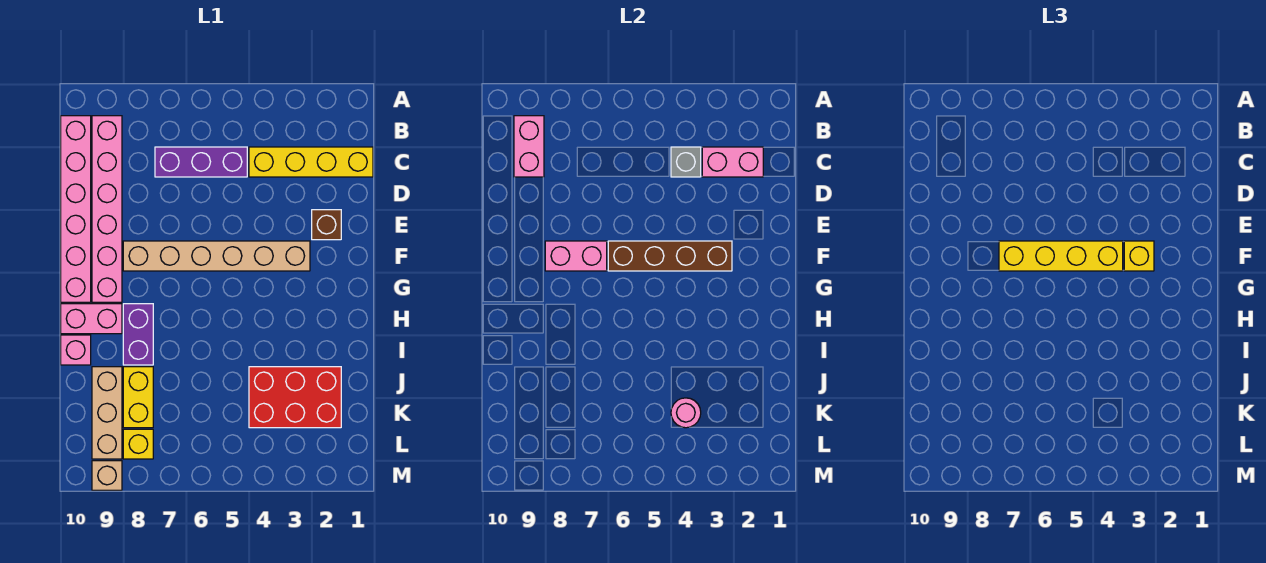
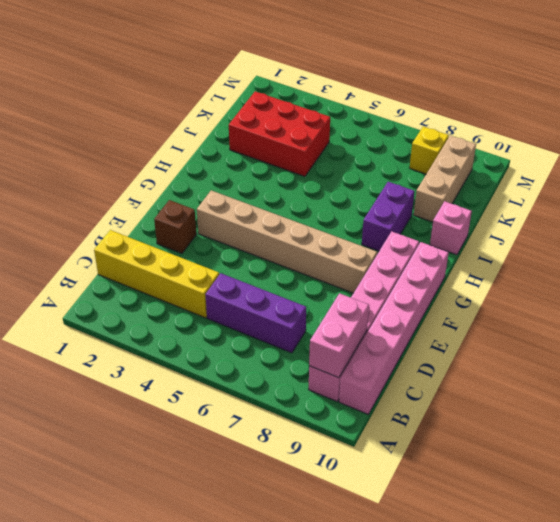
none -> pink 1x2 brick [61,304,122,334]
none -> yellow 1x2 brick [123,367,153,428]
none -> tan 1x1 brick [92,461,122,490]

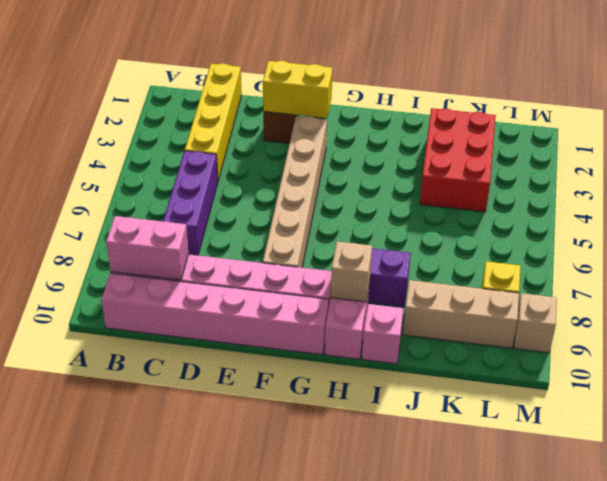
yellow 1x2 brick [263,61,332,118] -> yellow 1x2 brick moved to [123,367,153,428]
tan 1x1 brick [331,242,372,302] -> none
none -> pink 1x2 brick [702,147,763,177]
none -> grey 1x1 brick [671,147,701,177]
none -> brown 1x4 brick [608,241,732,271]

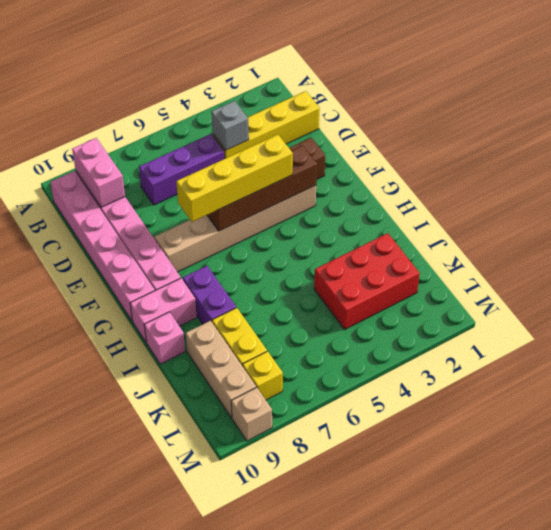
none -> pink 1x2 brick [702,147,763,177]
none -> pink 1x2 brick [545,241,607,271]
none -> pink 1x1 round brick [671,398,701,428]

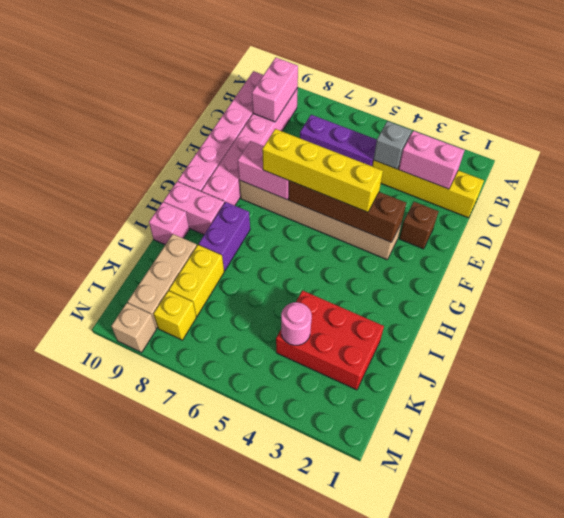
none -> yellow 1x1 brick [1124,241,1154,271]

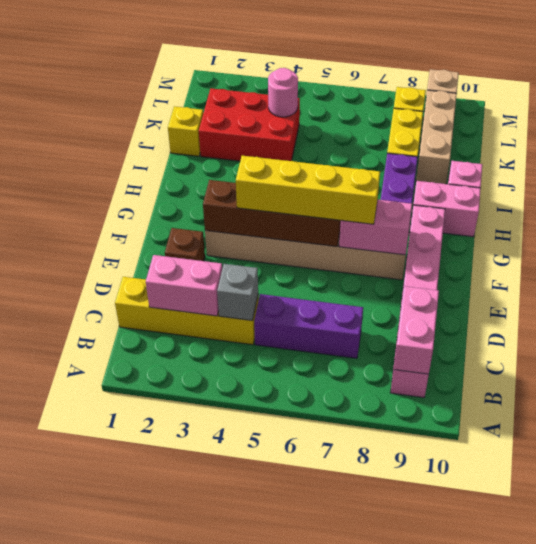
yellow 1x1 brick [168,106,203,156] -> yellow 1x1 brick moved to [1124,241,1154,271]
none -> pink 1x6 brick [61,116,91,302]

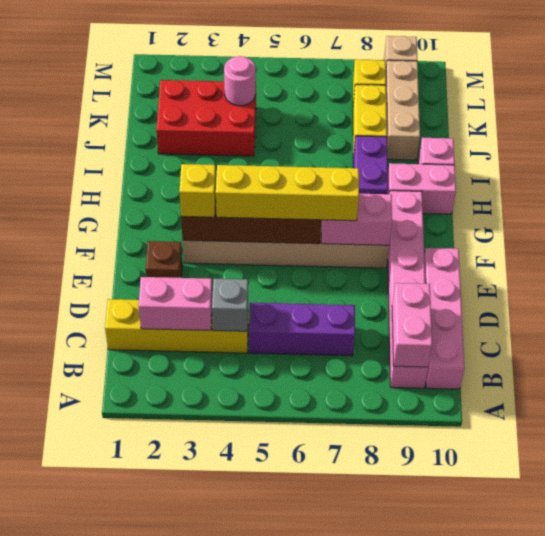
pink 1x4 brick [424,248,464,389] -> pink 1x6 brick [61,116,91,302]

